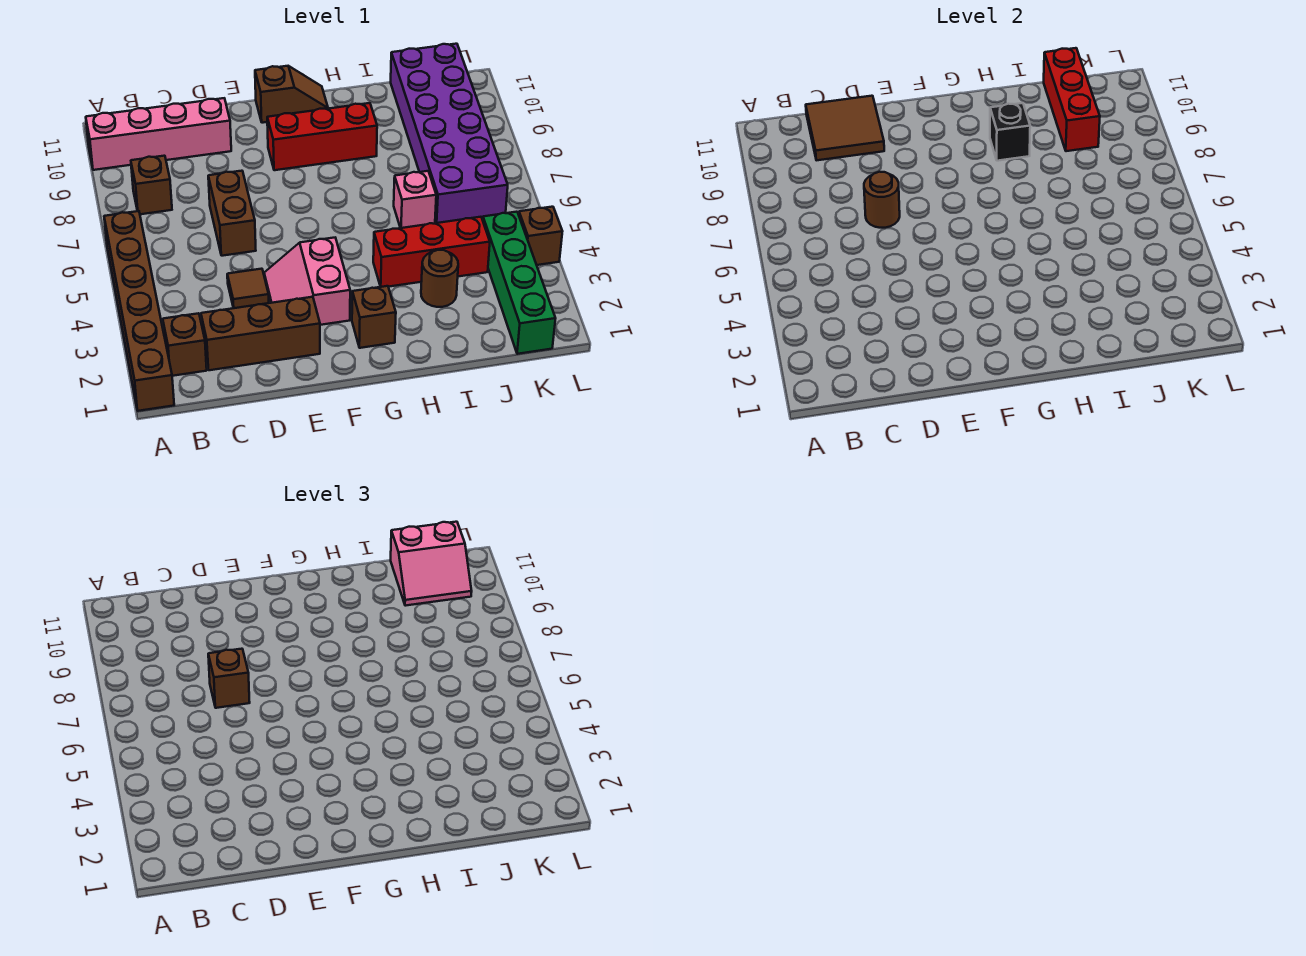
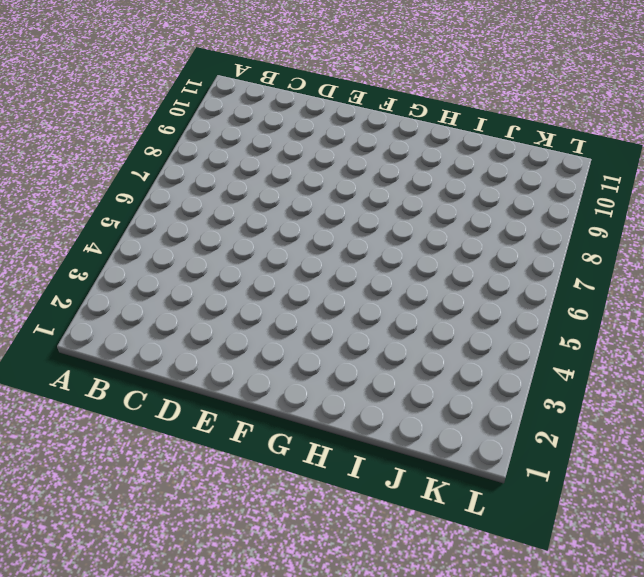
none -> brown 1x6 brick [104,211,174,411]
none -> pink 1x4 brick [86,98,231,170]
none -> brown 1x1 brick [163,313,207,376]

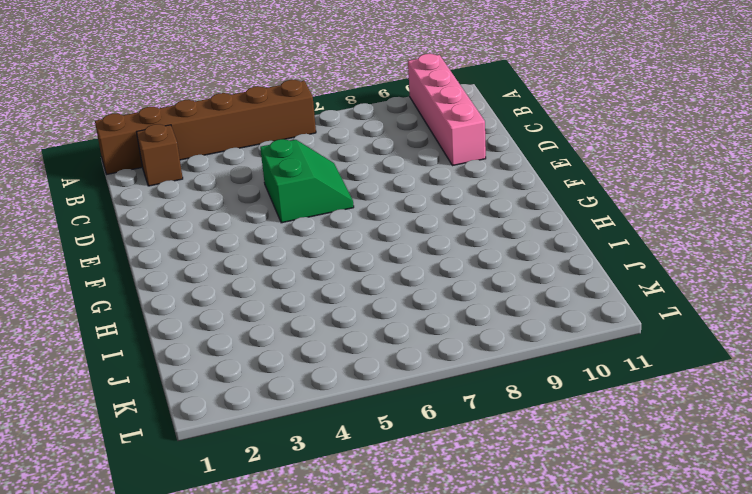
green 2x2 slope [260,139,354,223] -> brown 1x2 brick [208,171,256,256]
none -> brown 1x1 brick [131,156,172,214]
none -> brown 1x3 brick [201,297,320,370]
none -> brown 1x1 tile [227,269,269,308]

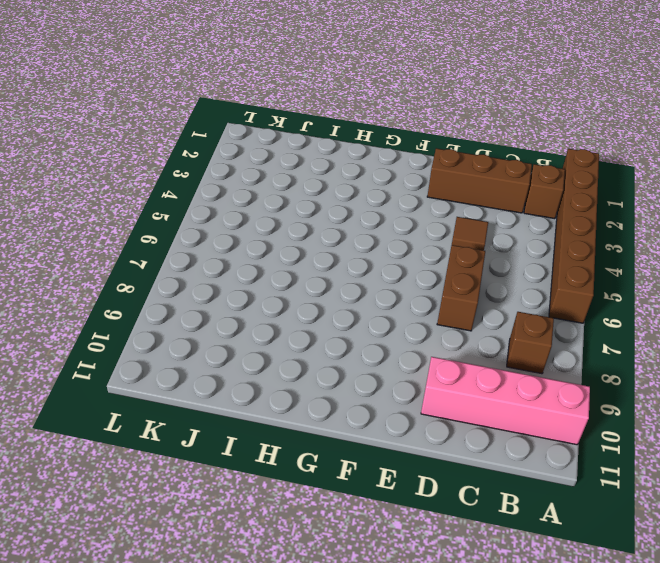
none -> pink 2x2 slope [264,238,350,325]
none -> red 1x3 brick [267,103,377,170]
none -> brown 1x2 slope [255,66,328,123]

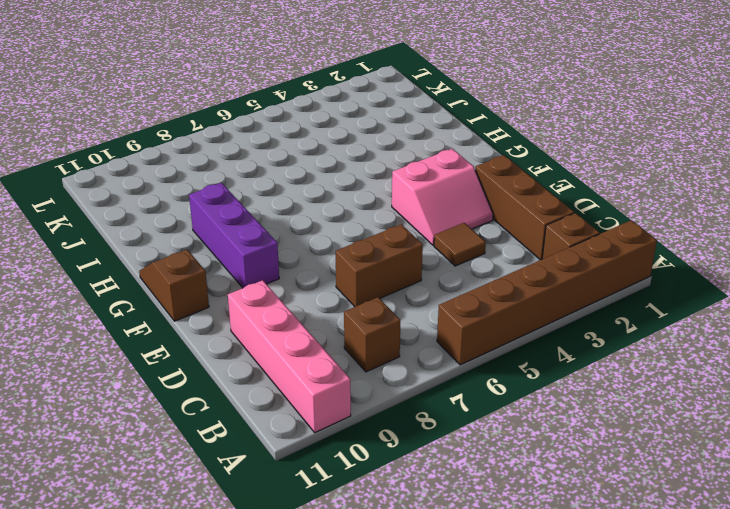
purple 1x3 brick [189,183,279,288] -> red 1x3 brick [267,103,377,170]
none -> brown 1x1 brick [352,286,396,348]
none -> red 1x3 brick [373,217,490,287]
none -> brown 1x1 round brick [421,250,458,307]

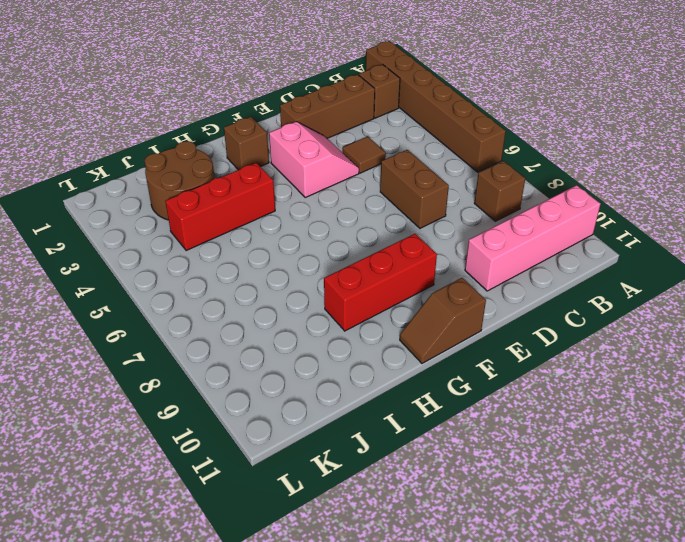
brown 2x2 round brick [144,141,215,220] -> brown 1x1 round brick [421,250,458,307]
none -> pink 1x1 brick [394,171,436,228]
none -> purple 2x6 brick [391,44,508,223]
none -> green 1x4 brick [483,212,556,354]

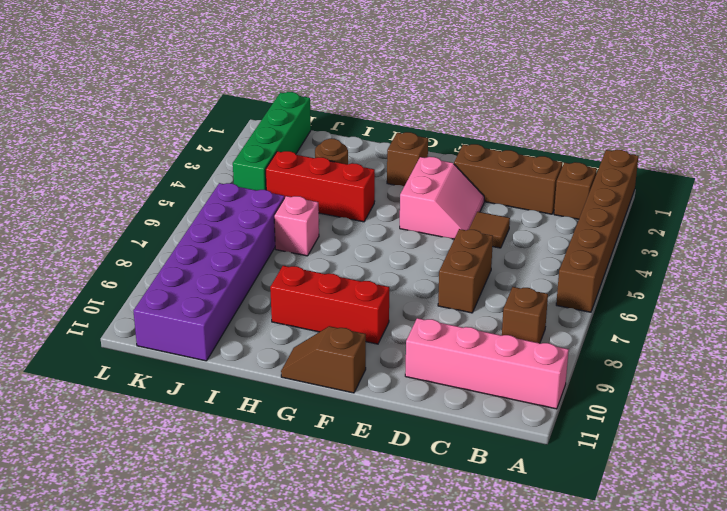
none -> brown 1x1 brick [519,207,562,265]
none -> brown 2x2 tile [806,96,884,160]
none -> brown 1x1 round brick [864,172,900,228]

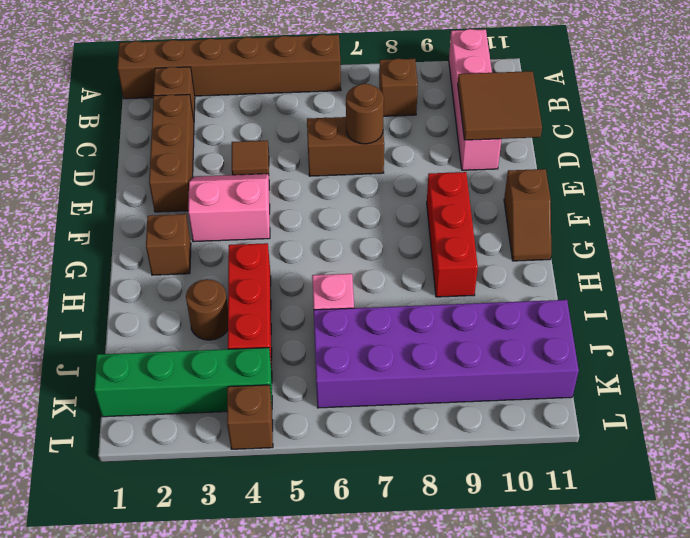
none -> black 1x1 brick [990,103,1030,161]
none -> red 1x3 brick [1044,48,1100,151]
none -> brown 1x1 brick [208,649,250,708]

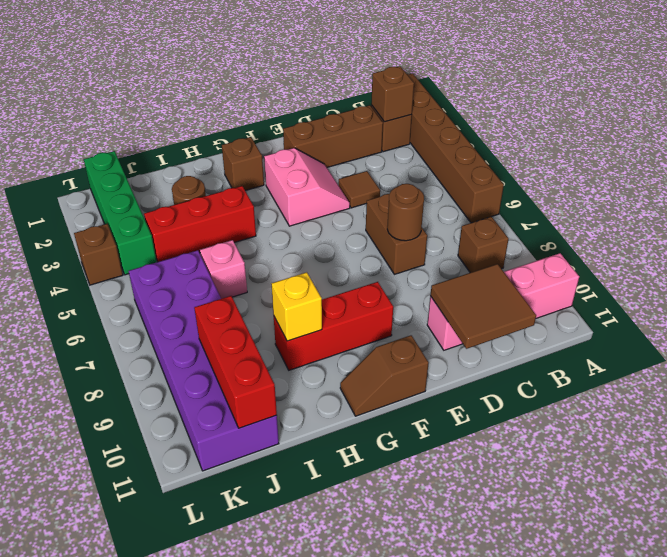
brown 1x1 brick [371,66,414,122] -> brown 1x1 brick moved to [208,649,250,708]
yellow 1x1 brick [271,272,322,341] -> black 1x1 brick [990,103,1030,161]
none -> pink 2x2 slope [391,522,472,606]

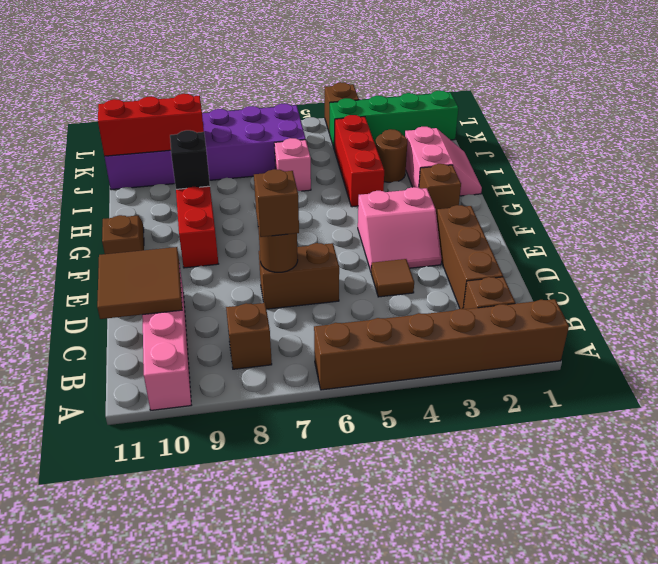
pink 2x2 slope [405,127,482,196] -> pink 2x2 slope moved to [391,522,472,606]

